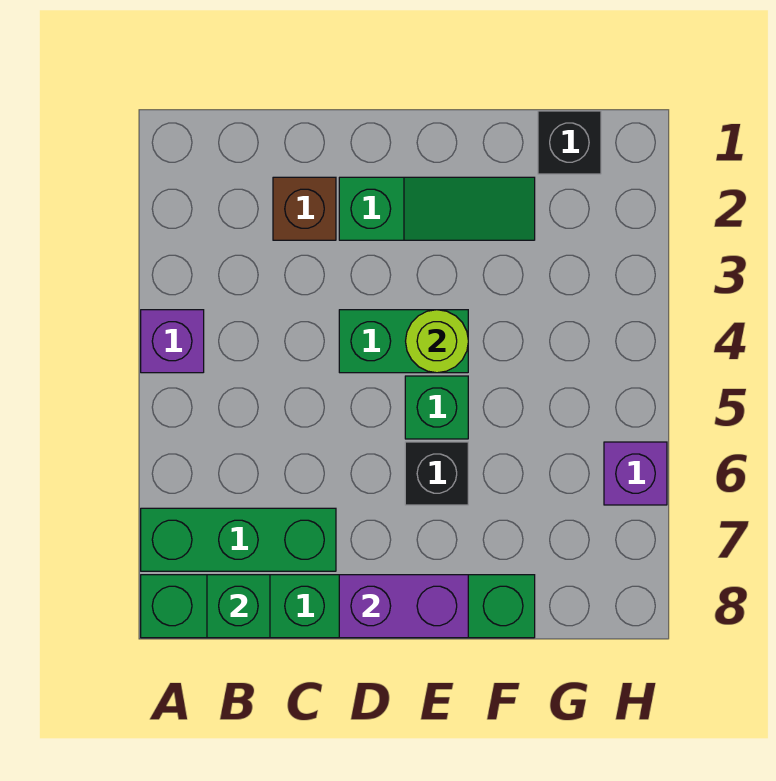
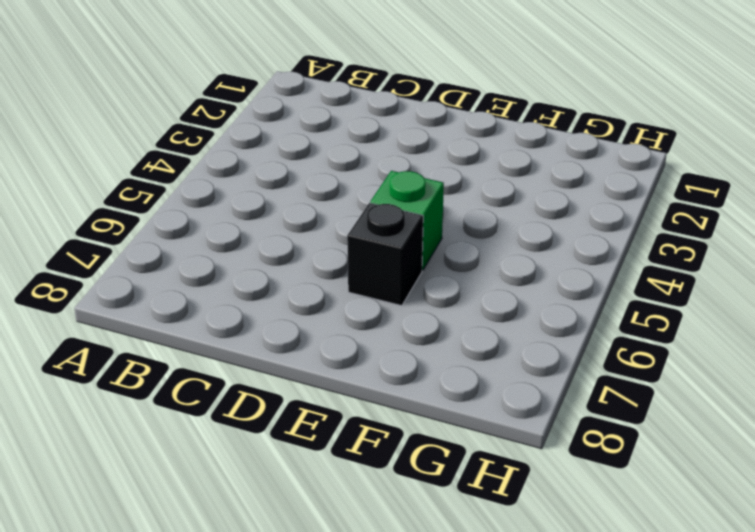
none -> purple 1x1 brick [141,310,204,373]
none -> green 1x3 brick [141,508,336,571]
none -> green 1x6 brick [141,575,535,638]

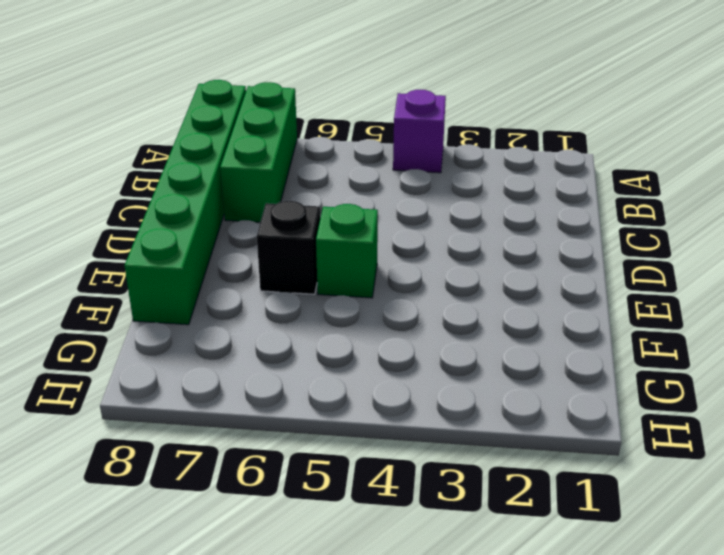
none -> brown 1x1 brick [273,177,336,240]
none -> green 1x3 slope [339,177,535,240]
none -> green 1x2 brick [339,310,468,373]

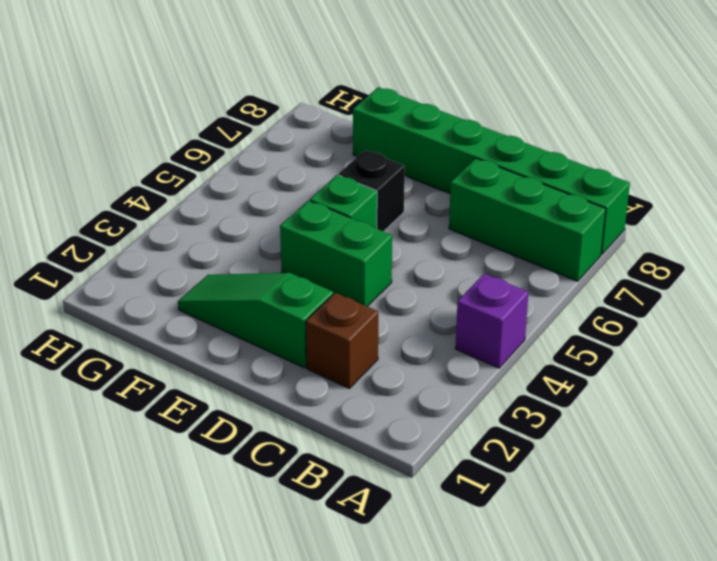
none -> black 1x1 brick [538,111,601,174]
none -> purple 1x1 brick [604,442,667,505]
none -> green 1x1 brick [207,575,270,638]

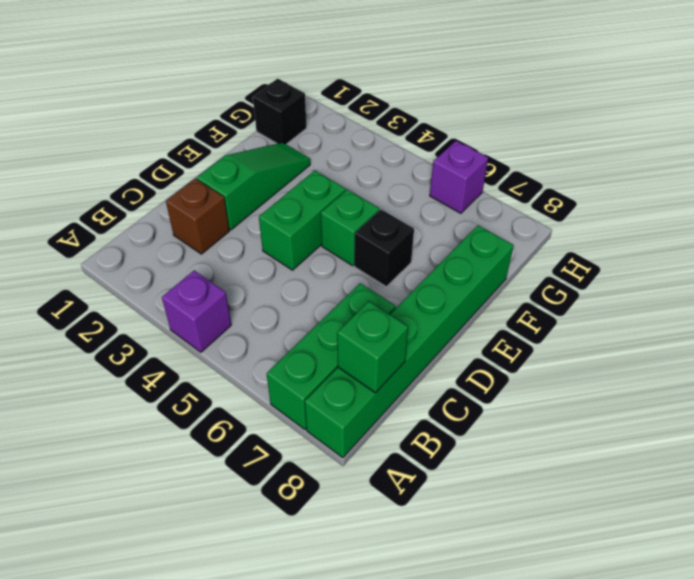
none -> purple 1x2 brick [339,575,468,638]
none -> lime 1x1 round brick [406,310,468,373]

